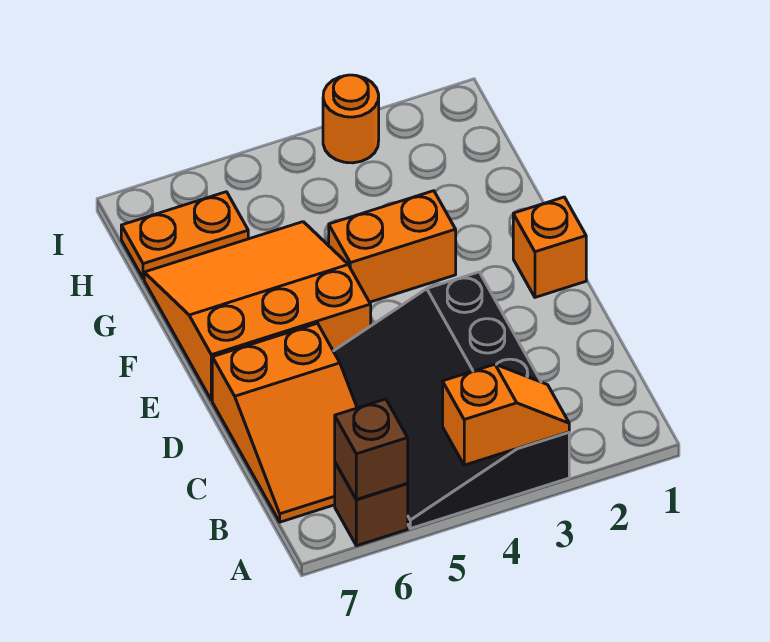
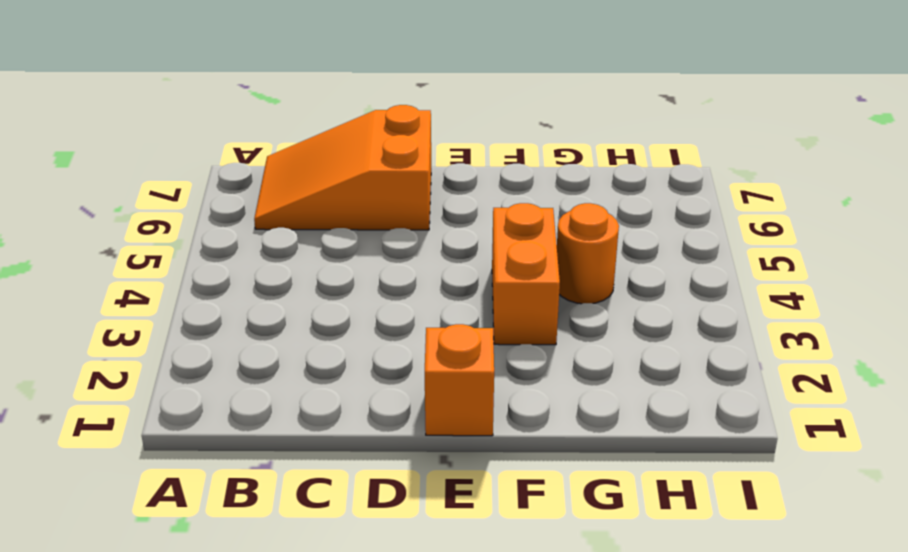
orange 1x1 round brick [557,203,619,304] -> orange 1x1 round brick moved to [323,75,379,163]
none -> black 3x4 slope [334,272,569,529]
none -> brown 1x1 brick [335,463,408,546]

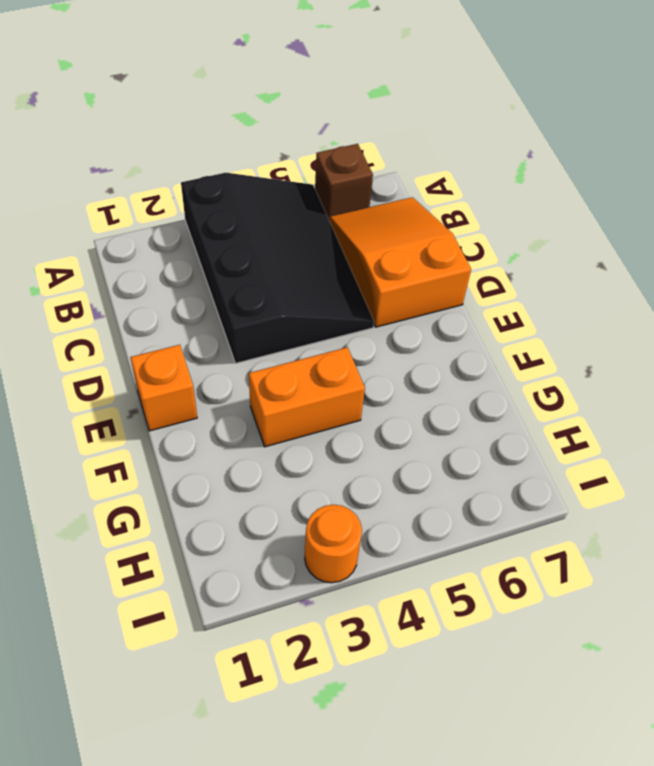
none -> orange 3x3 slope [144,222,371,400]
none -> orange 1x2 plate [121,192,248,279]

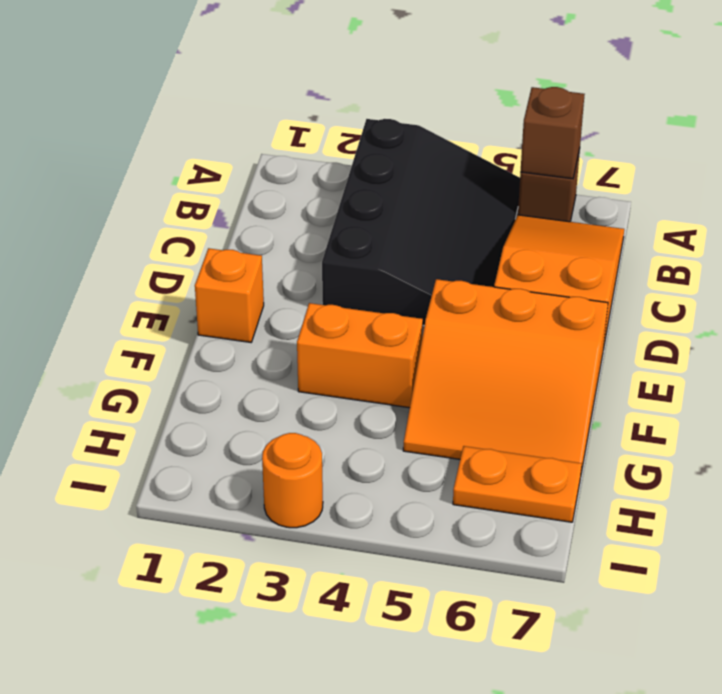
none -> orange 1x2 slope [443,364,569,465]

